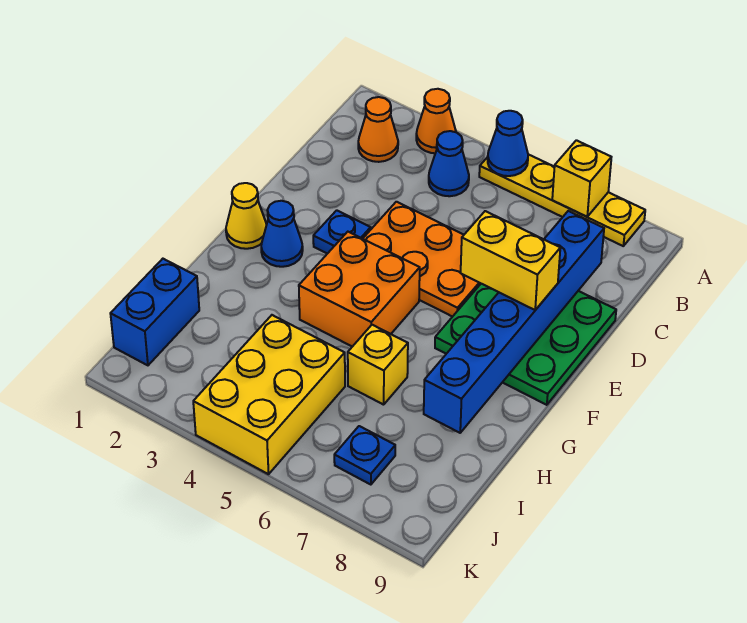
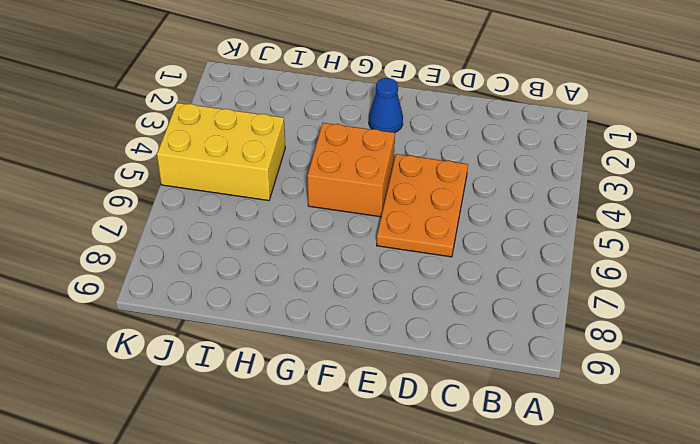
none -> orange 1x1 cone [416,89,456,153]
none -> yellow 1x4 plate [479,154,645,246]
none -> orange 1x1 cone [358,97,398,162]

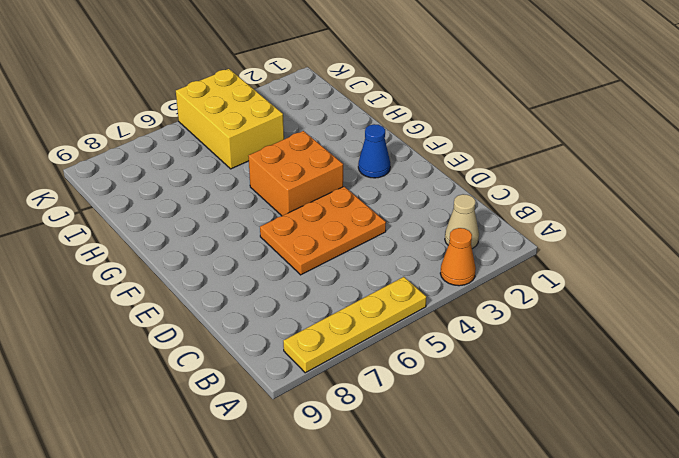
tan 1x1 cone [445,194,479,249] -> orange 1x1 cone [358,97,398,162]
none -> blue 1x1 cone [429,131,469,196]
none -> green 3x3 plate [435,284,616,405]
none -> blue 1x1 plate [313,210,371,254]

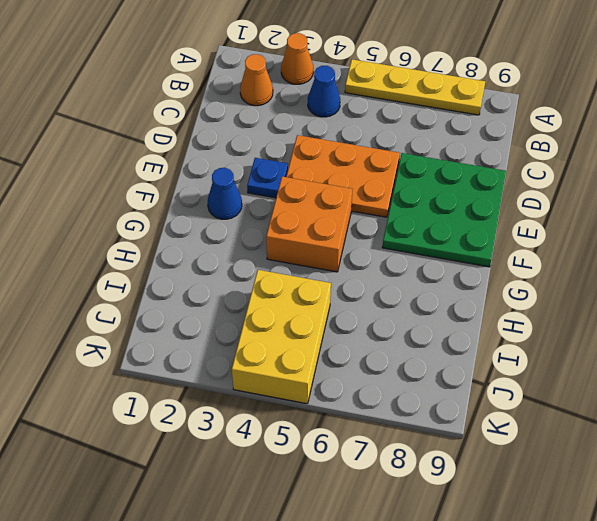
none -> yellow 1x1 cone [226,183,266,249]
none -> yellow 1x1 brick [348,325,408,405]
none -> blue 1x2 brick [110,259,199,365]

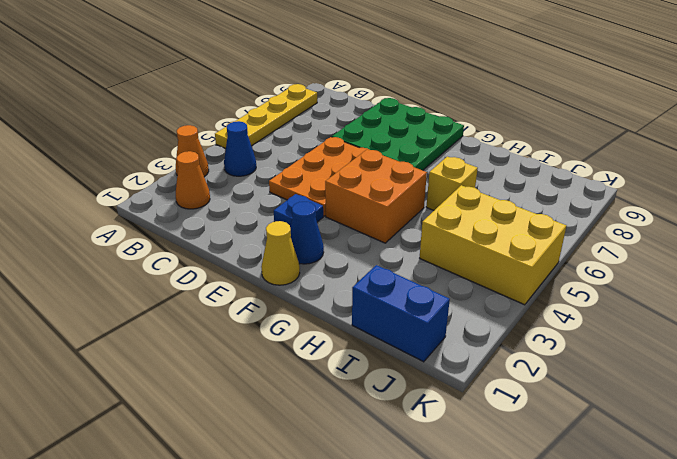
none -> blue 1x1 plate [334,426,395,485]
none -> blue 1x1 cone [488,111,528,176]
none -> yellow 1x1 brick [552,140,611,217]

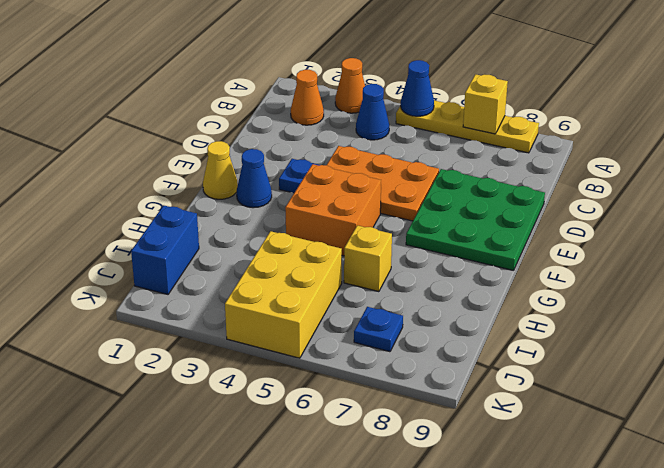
none -> blue 1x6 brick [424,211,604,433]
none -> yellow 1x2 brick [461,211,560,310]

